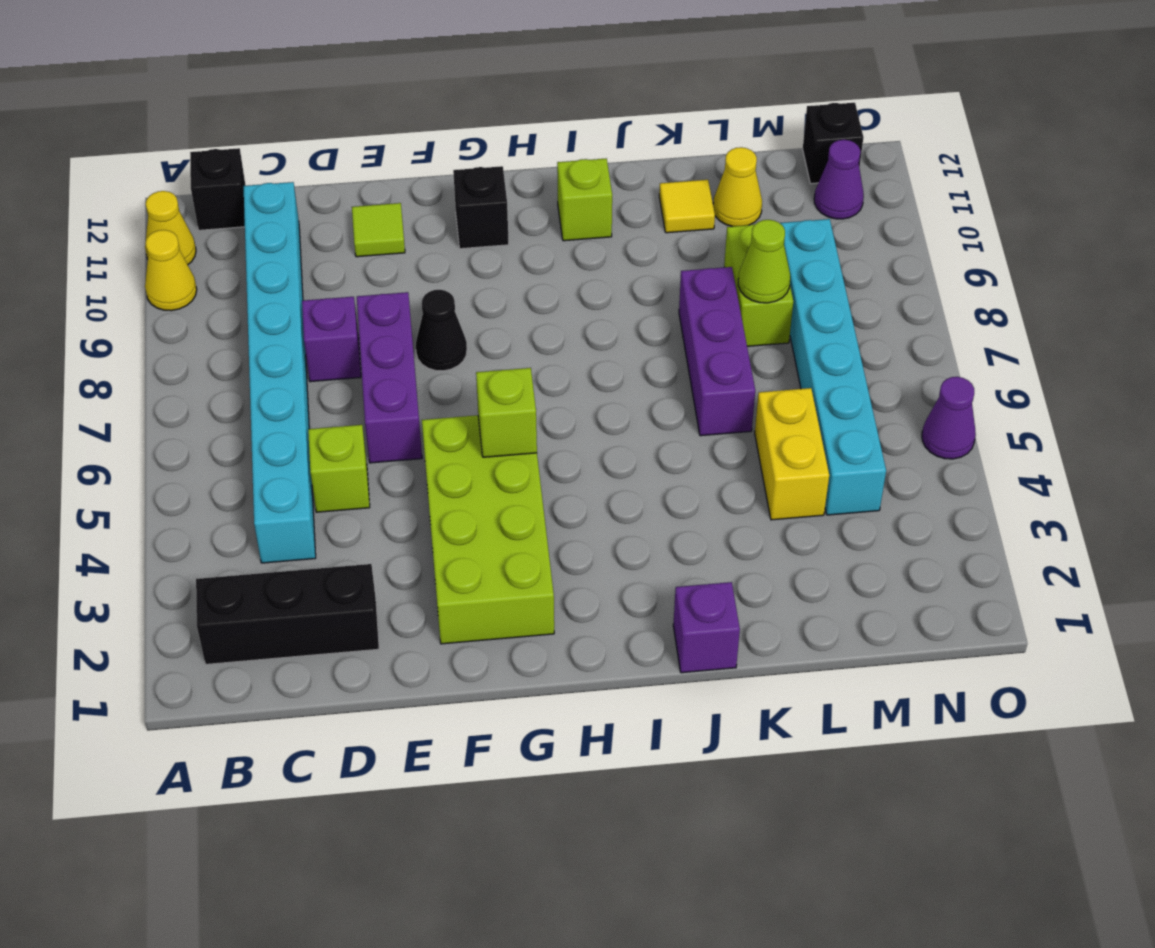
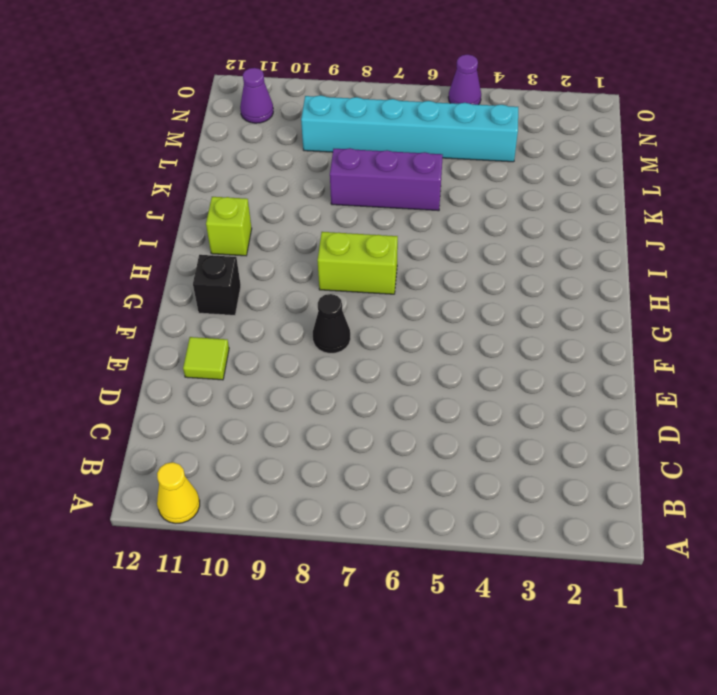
lime 1x2 brick [318,232,398,294] -> lime 1x2 brick moved to [724,224,793,346]
none -> yellow 1x1 cone [145,230,197,311]
none -> black 1x3 brick [196,564,379,664]
none -> black 1x1 brick [190,148,246,230]

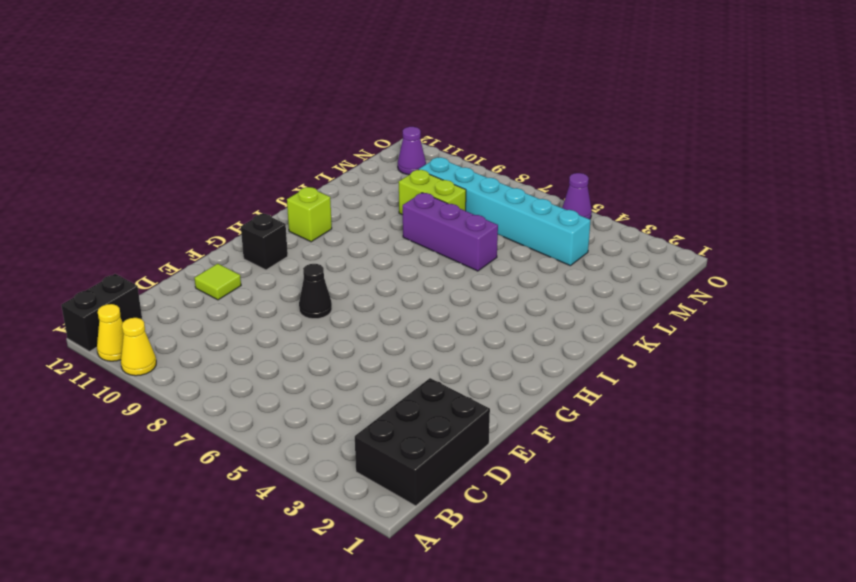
black 1x2 brick [61,274,142,351] -> black 1x1 brick [190,148,246,230]
black 2x3 brick [355,378,490,506] -> black 1x3 brick [196,564,379,664]
none -> cyan 1x8 brick [244,182,316,563]
none -> lime 1x1 brick [308,425,370,512]
none -> purple 1x1 brick [302,297,361,382]

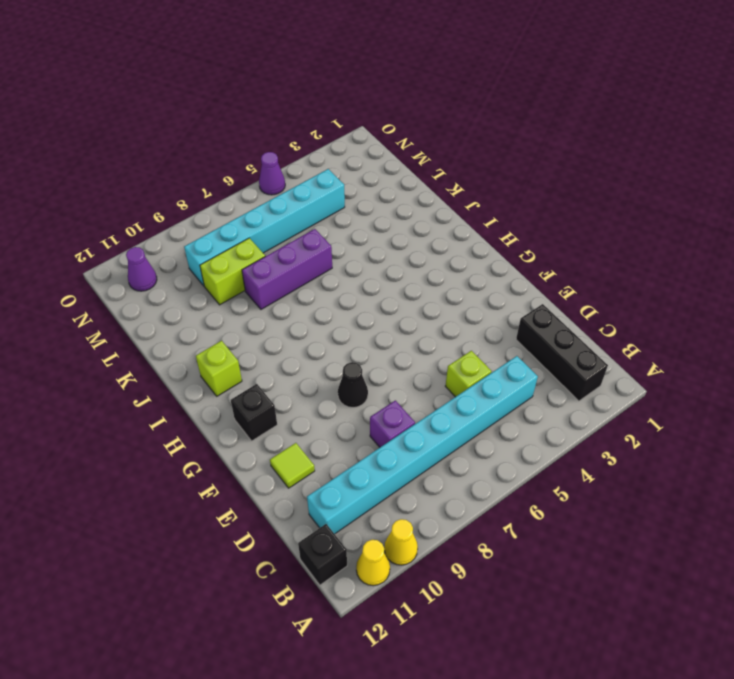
none -> purple 1x3 brick [357,292,422,463]
none -> lime 2x4 brick [422,415,554,644]
none -> purple 1x1 brick [673,582,740,673]

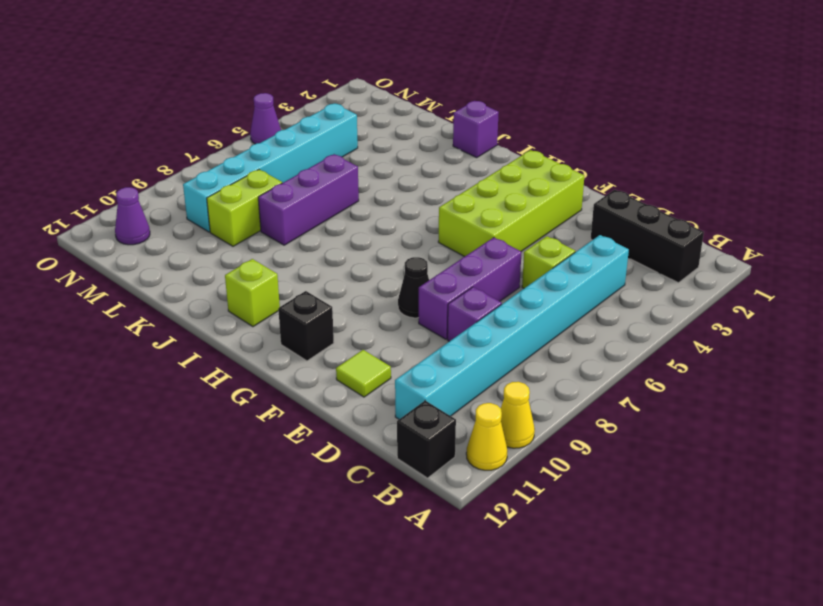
none -> yellow 1x1 tile [659,180,715,233]
none -> yellow 1x2 brick [755,388,829,520]
none -> yellow 1x1 cone [713,147,762,226]

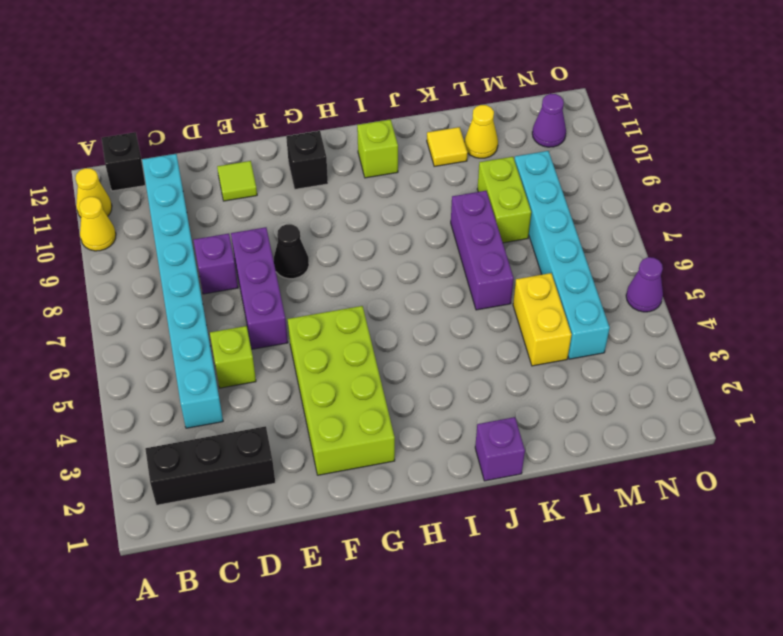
none -> black 1x1 brick [803,103,863,184]
none -> lime 1x1 brick [476,368,537,457]
none -> lime 1x1 cone [738,220,790,303]

